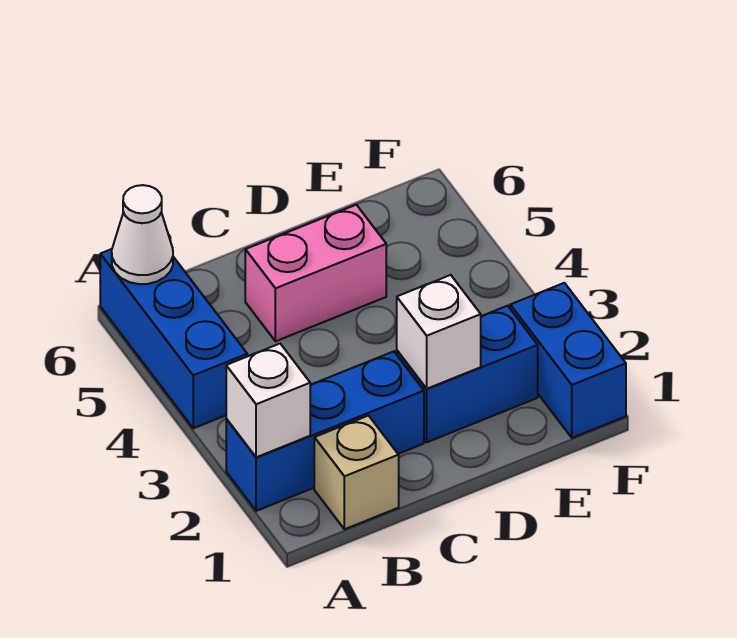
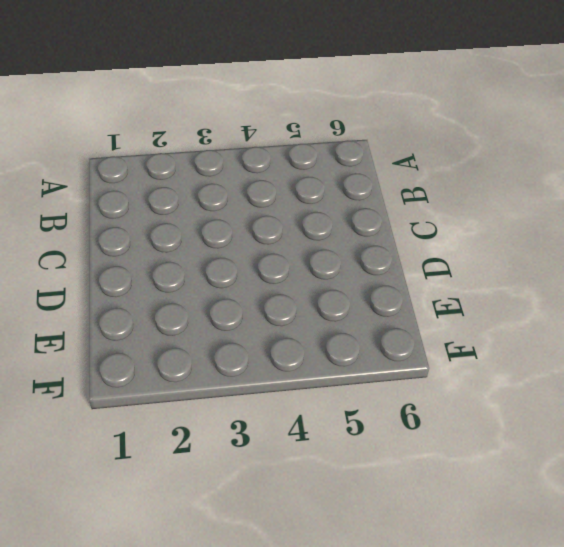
none -> blue 1x3 brick [226,351,424,511]
none -> blue 1x3 brick [100,249,247,428]

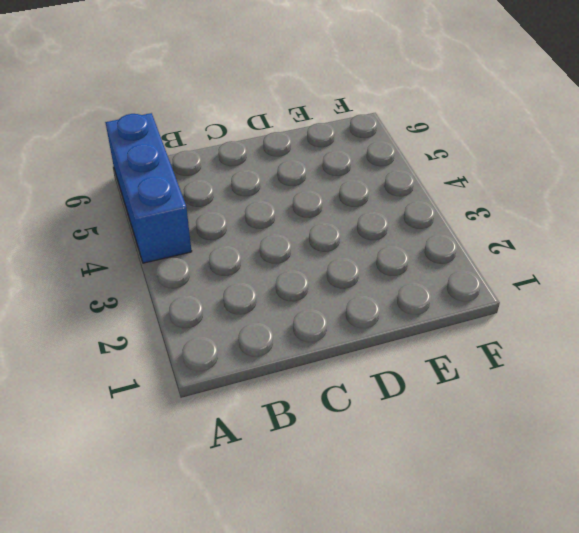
none -> blue 1x3 brick [226,351,424,511]
none -> tan 1x1 brick [314,416,399,529]

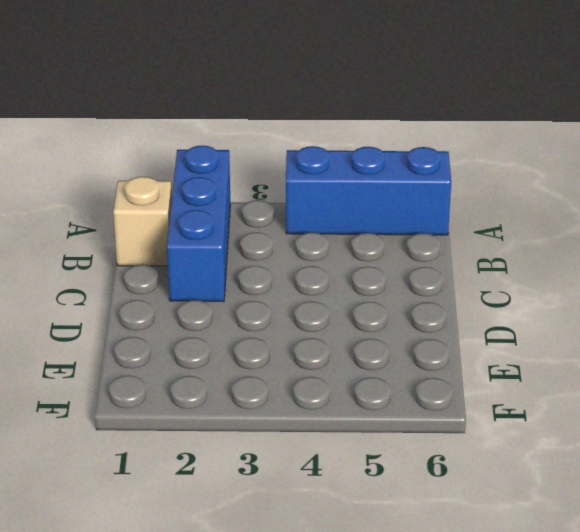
none -> pink 1x2 brick [245,205,386,341]
none -> blue 1x2 brick [397,306,538,442]

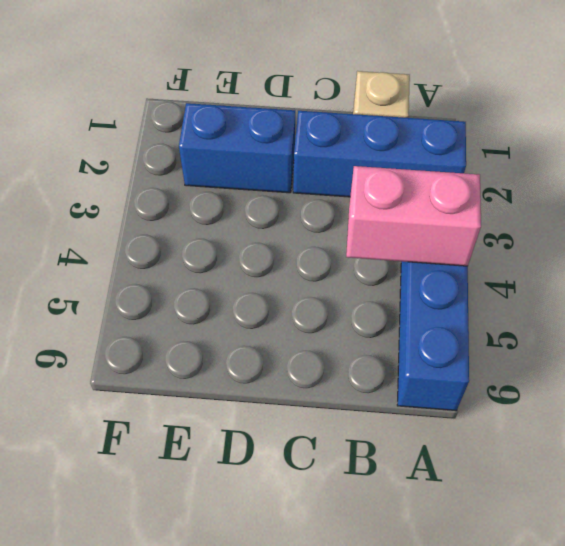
pink 1x2 brick [346,166,481,266] -> pink 1x2 brick moved to [245,205,386,341]
none -> blue 1x2 brick [510,283,626,438]
none -> white 1x1 brick [226,344,310,457]

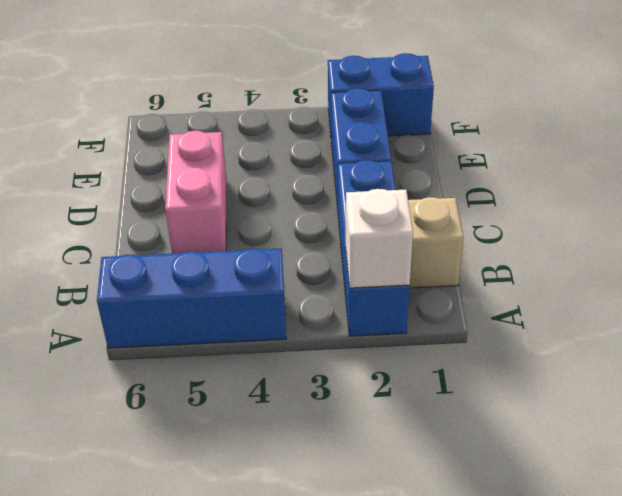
none -> white 1x1 cone [112,185,173,284]
none -> white 1x1 brick [397,275,481,389]

